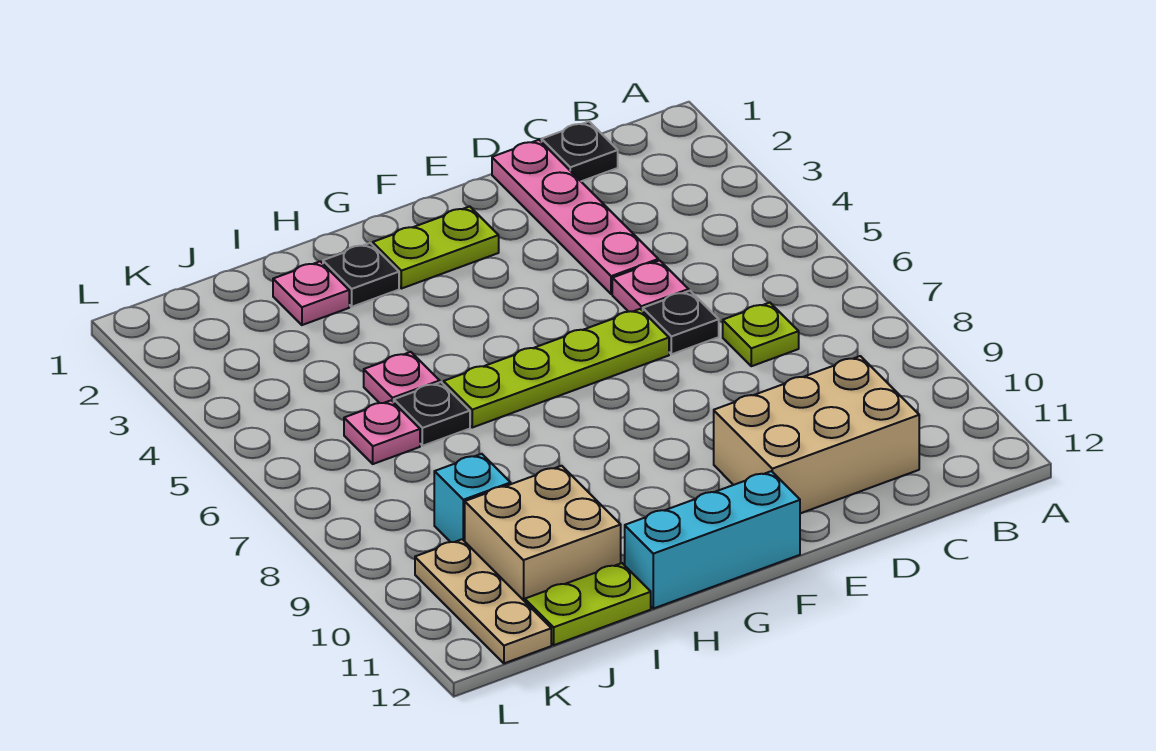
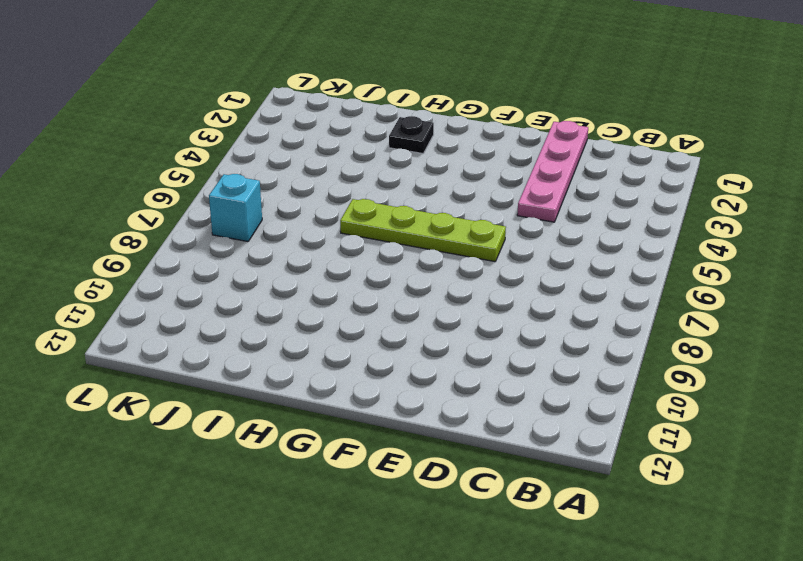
cyan 1x1 brick [209,174,262,242] -> cyan 1x1 brick moved to [434,454,511,542]
none -> black 1x1 plate [542,121,618,181]
none -> lime 1x1 plate [723,303,799,366]
none -> tan 2x3 brick [714,356,919,513]

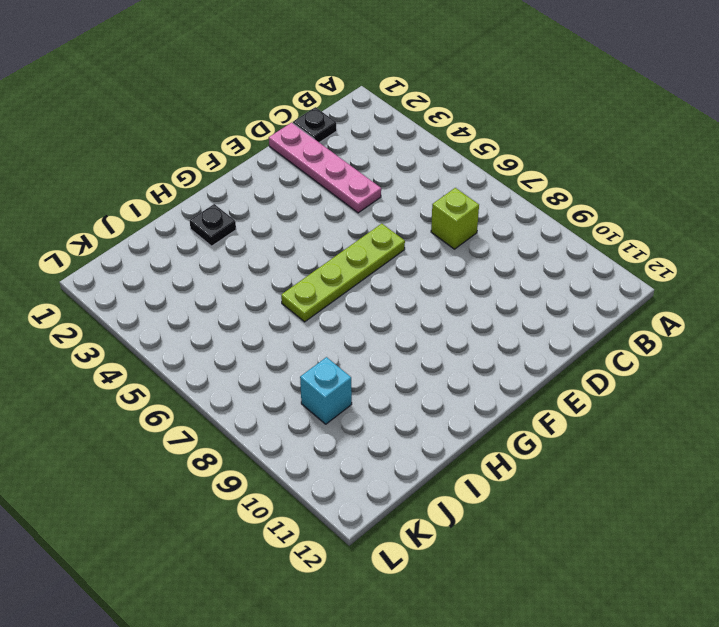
lime 1x1 brick [431,188,479,249] -> lime 1x1 plate [723,303,799,366]
none -> tan 2x3 brick [714,356,919,513]
none -> pink 1x1 plate [612,260,689,312]
none -> black 1x1 plate [643,291,719,354]

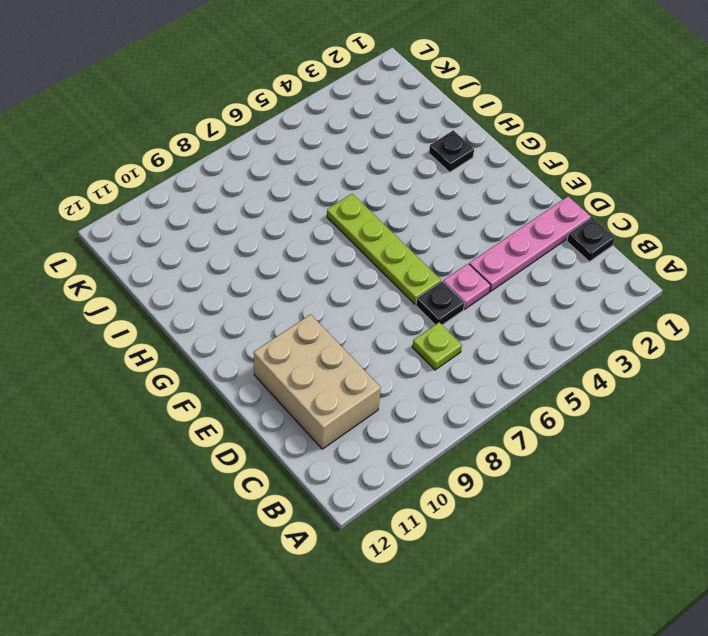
none -> lime 1x2 plate [373,206,499,289]
none -> cyan 1x3 brick [625,471,800,609]
none -> pink 1x1 plate [273,261,349,325]

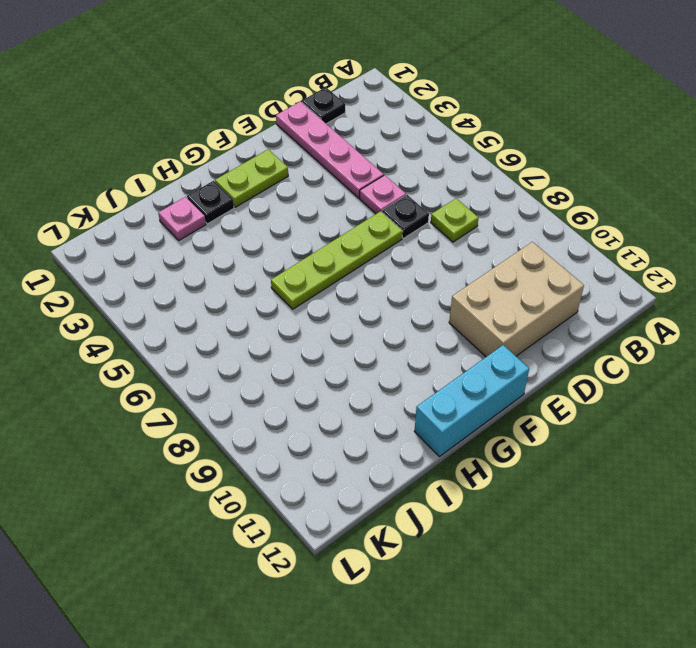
none -> pink 1x1 plate [364,352,440,403]
none -> black 1x1 plate [394,382,470,446]
none -> tan 2x2 brick [465,466,621,601]

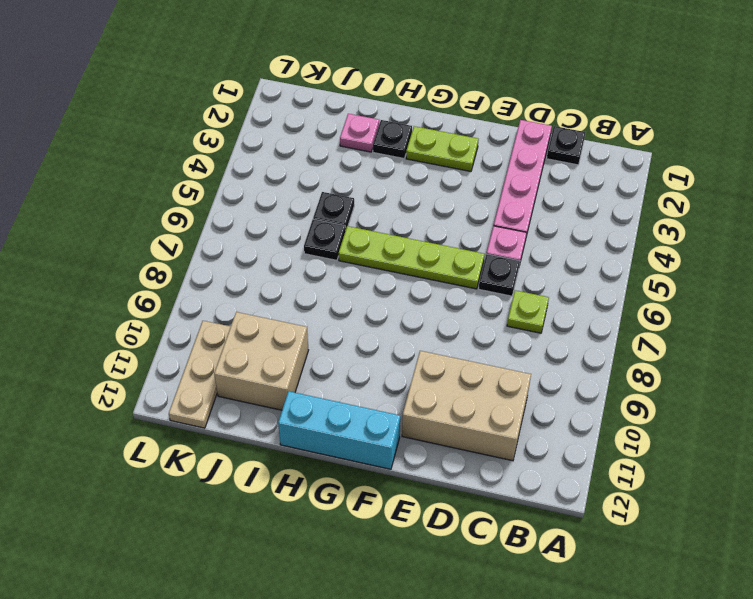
black 1x1 plate [313,192,354,230] -> pink 1x1 plate [364,352,440,403]
none -> lime 1x2 plate [525,563,651,645]
none -> pink 1x1 plate [344,400,420,464]
none -> cyan 1x1 brick [434,454,511,542]

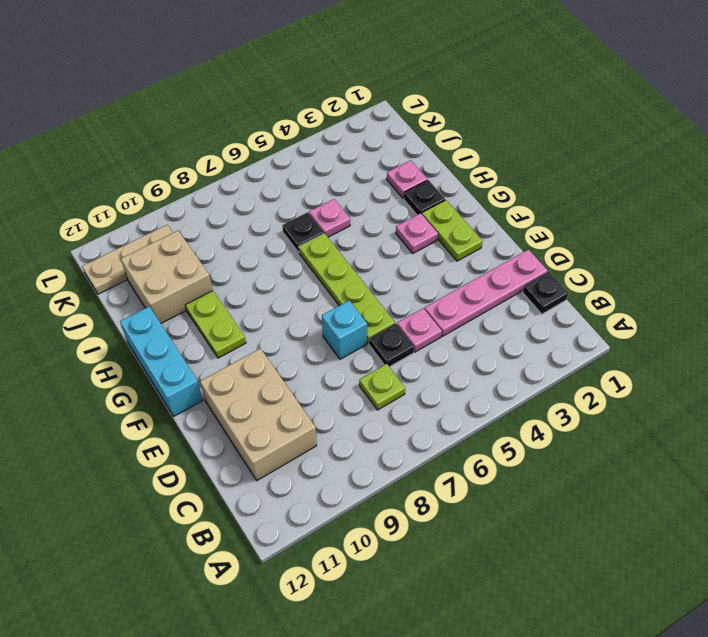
cyan 1x1 brick [322,301,367,359] -> cyan 1x1 brick moved to [434,454,511,542]
pink 1x1 plate [396,213,438,253] -> pink 1x1 plate moved to [344,400,420,464]
lime 1x2 plate [185,291,246,358] -> lime 1x2 plate moved to [525,563,651,645]

